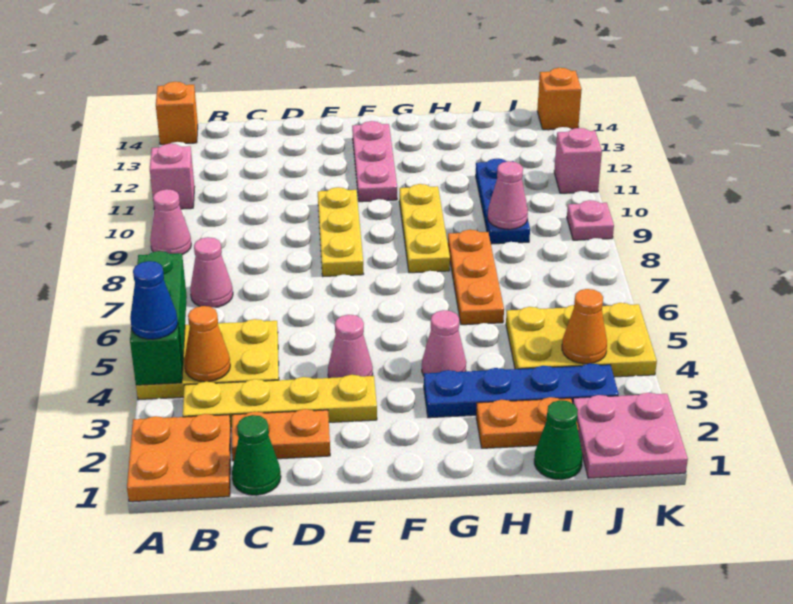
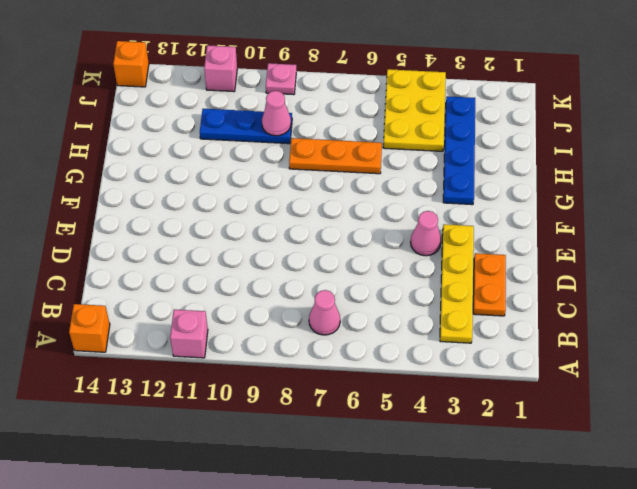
none -> orange 2x2 plate [127,414,231,502]
none -> yellow 2x3 plate [136,319,279,400]
none -> pink 1x1 cone [150,189,191,255]

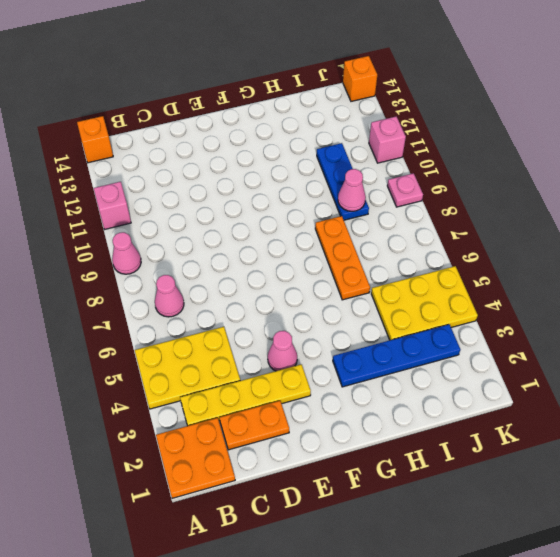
none -> green 1x1 cone [232,415,281,495]
none -> yellow 1x3 plate [318,187,363,276]
none -> pink 1x3 plate [352,121,397,202]

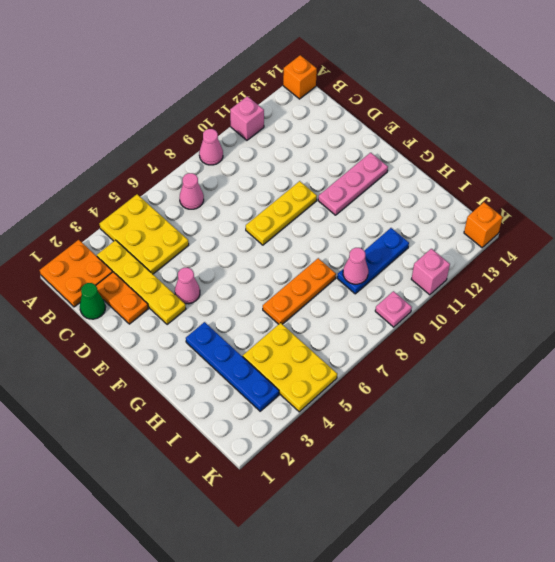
none -> pink 1x1 cone [422,310,466,376]
none -> yellow 1x3 plate [399,184,450,273]
none -> orange 1x2 plate [476,397,579,448]

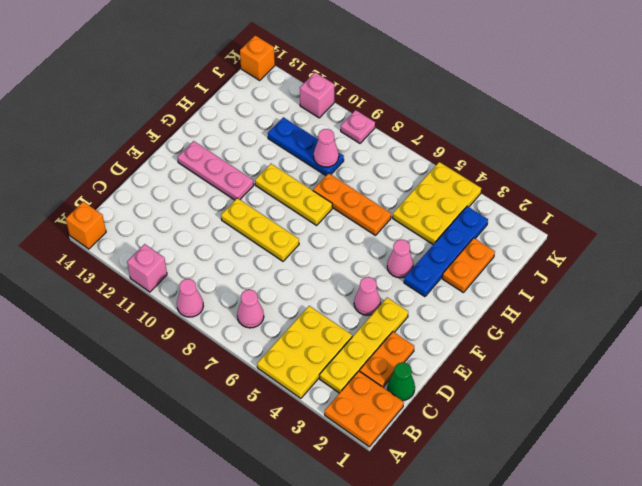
none -> green 1x1 cone [534,400,582,480]
none -> pink 2x2 plate [573,393,688,478]
none -> green 1x3 brick [130,251,187,385]

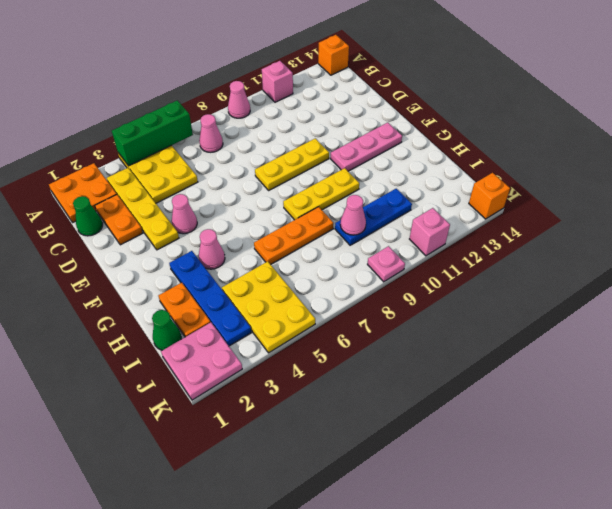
none -> orange 1x1 cone [184,306,230,382]
none -> orange 1x1 cone [562,289,607,364]
none -> blue 1x1 cone [130,261,178,339]

